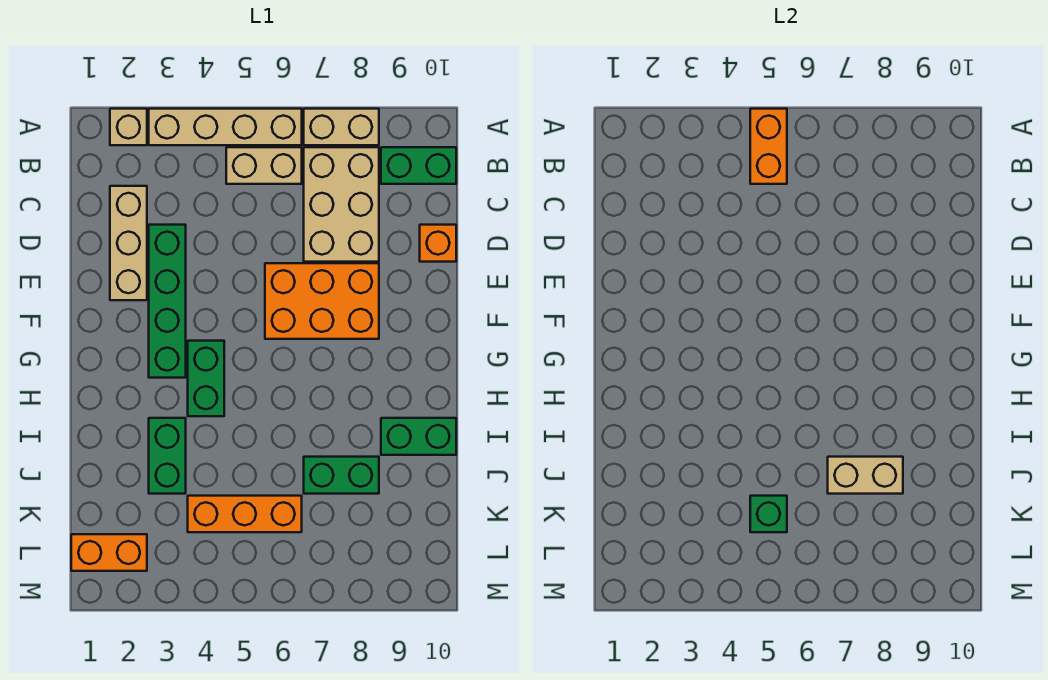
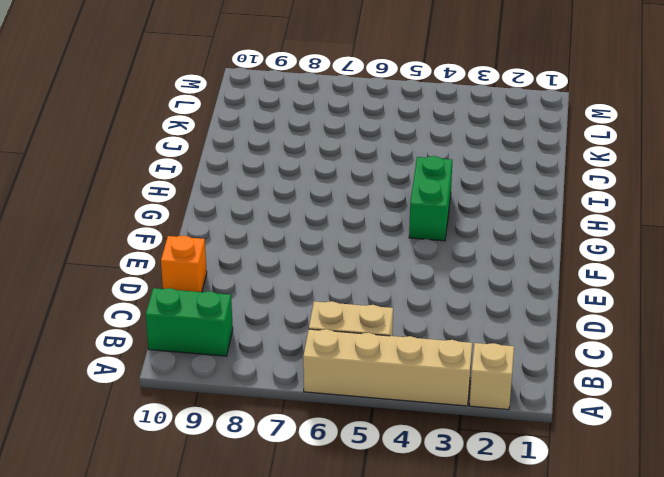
none -> tan 1x2 brick [304,109,379,145]
none -> tan 2x3 brick [304,147,379,262]
none -> tan 1x3 brick [110,186,147,300]

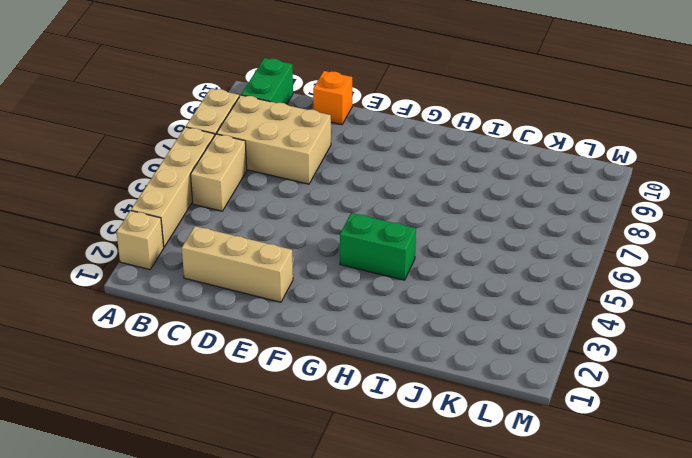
none -> green 1x4 brick [149,225,186,378]
none -> orange 2x3 brick [265,263,379,339]
none -> green 1x2 brick [149,418,186,494]

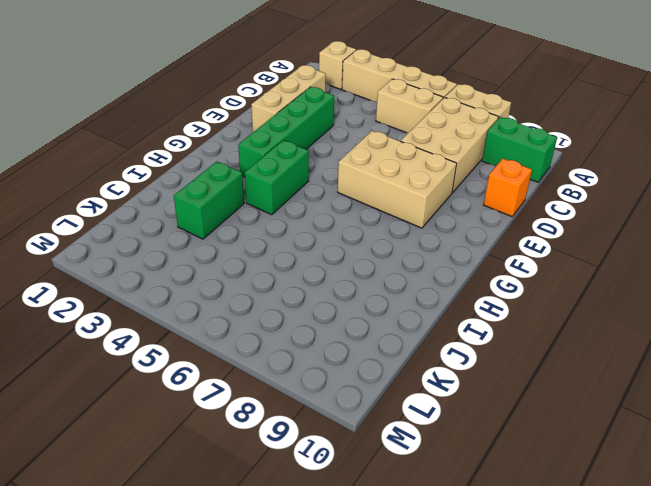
tan 2x3 brick [338,131,457,228] -> orange 2x3 brick [265,263,379,339]
none -> green 1x2 brick [381,418,456,455]
none -> green 1x2 brick [304,457,379,494]
none -> orange 1x3 brick [188,496,302,532]

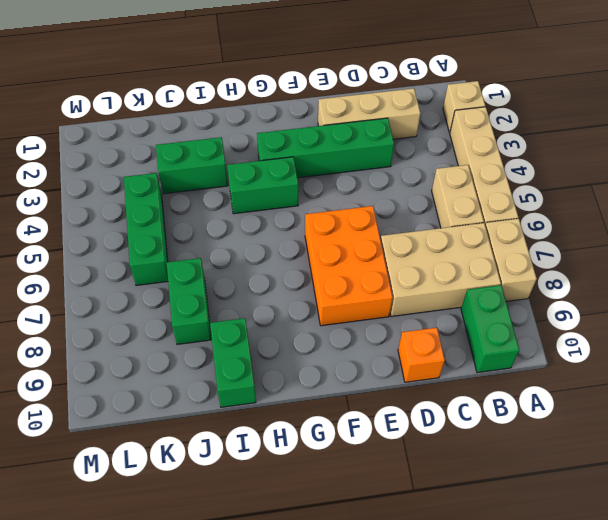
green 1x3 brick [124,173,168,286] -> orange 1x3 brick [188,496,302,532]
none -> orange 1x2 brick [71,534,147,571]
none -> orange 1x2 brick [750,109,787,184]
none -> tan 1x2 brick [828,457,903,494]

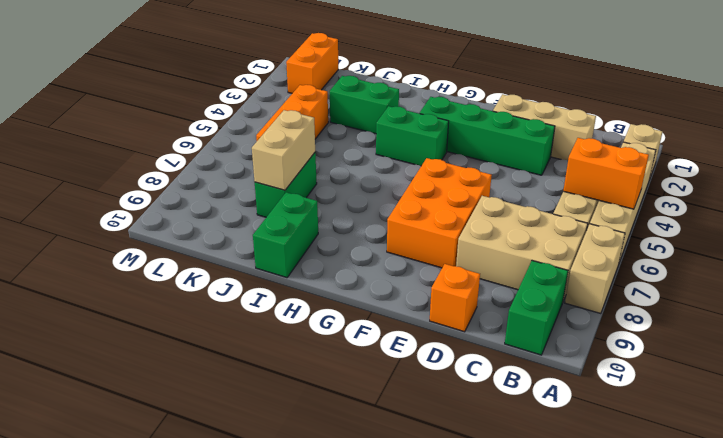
none -> green 1x1 brick [750,496,787,532]

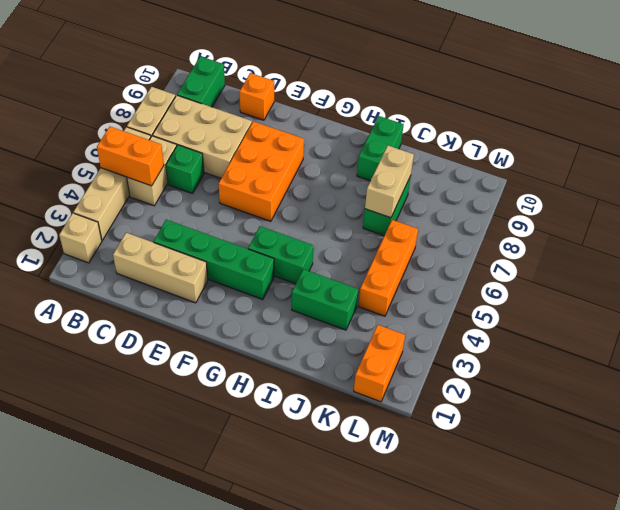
green 1x1 brick [166,145,204,194] -> green 1x1 brick moved to [750,496,787,532]

